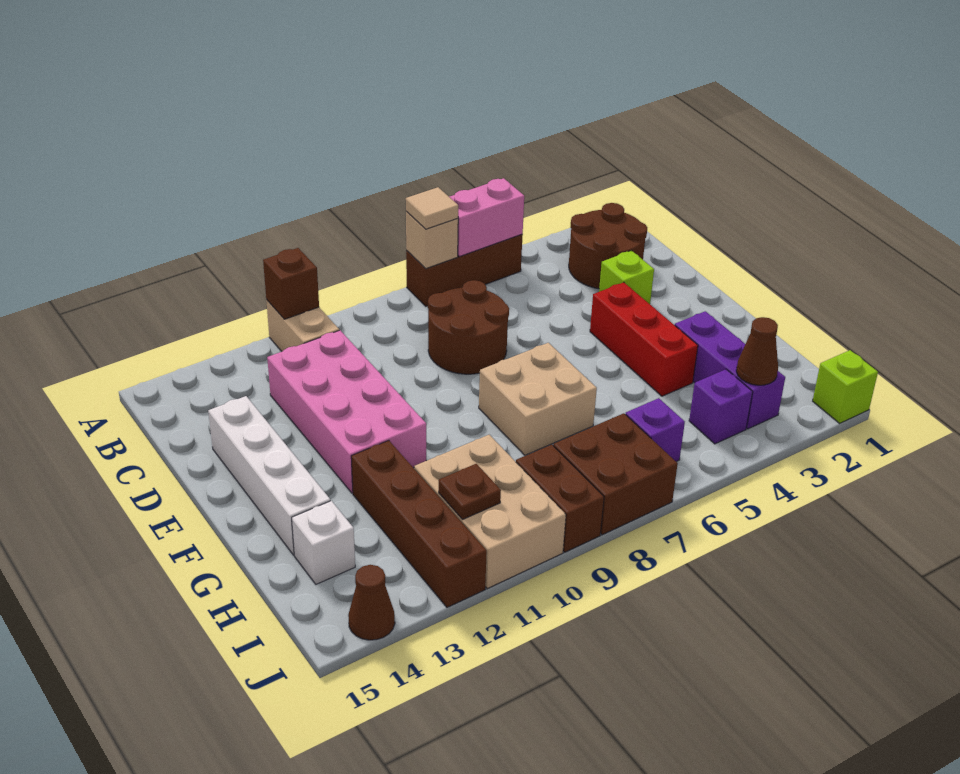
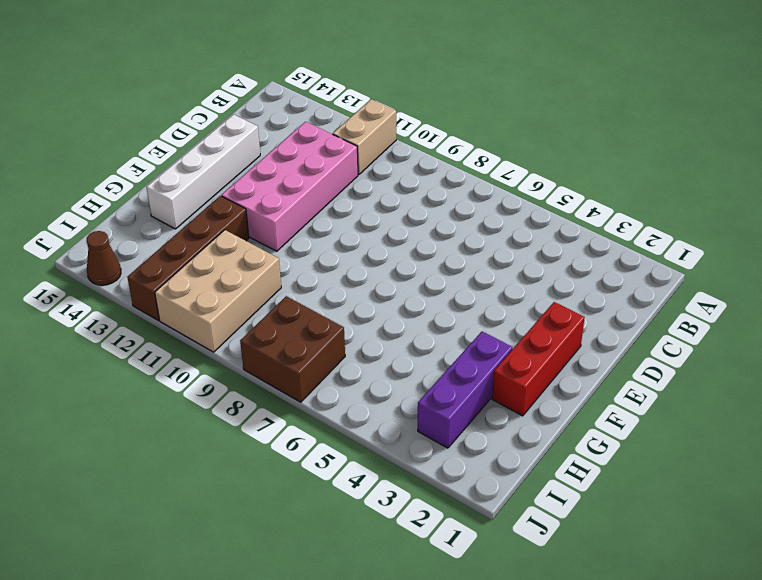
red 1x3 brick [492,302,585,416] -> red 1x3 brick moved to [590,282,698,396]
none -> brown 1x3 brick [406,235,523,306]
none -> brown 2x2 round brick [569,203,647,289]
none -> brown 2x2 round brick [428,280,509,374]

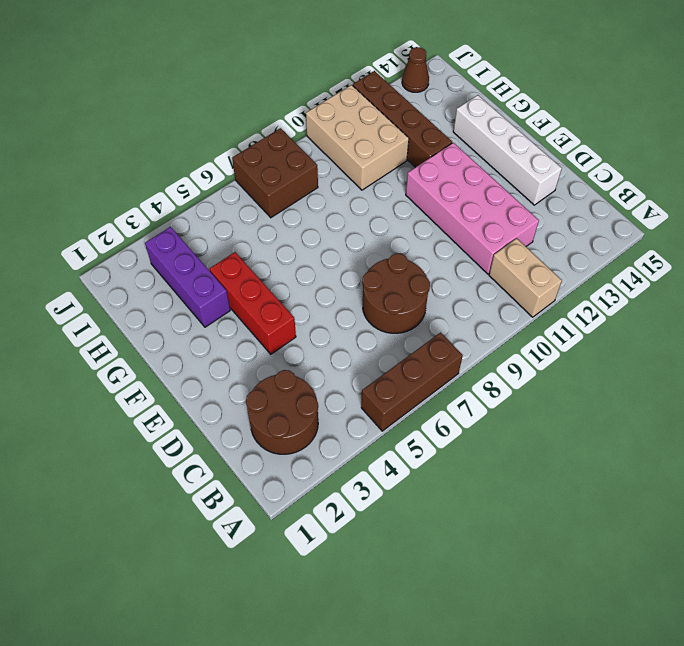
none -> lime 1x1 brick [599,251,654,304]
none -> tan 2x2 brick [479,343,597,455]
none -> white 1x1 brick [292,501,355,584]

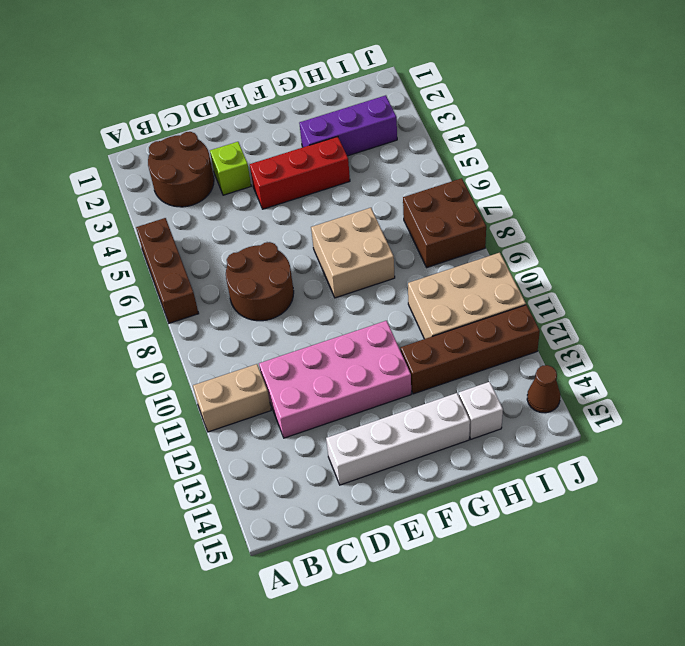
none -> purple 1x1 brick [689,369,753,444]
none -> purple 1x1 brick [626,398,685,462]
none -> brown 1x2 brick [516,444,604,552]

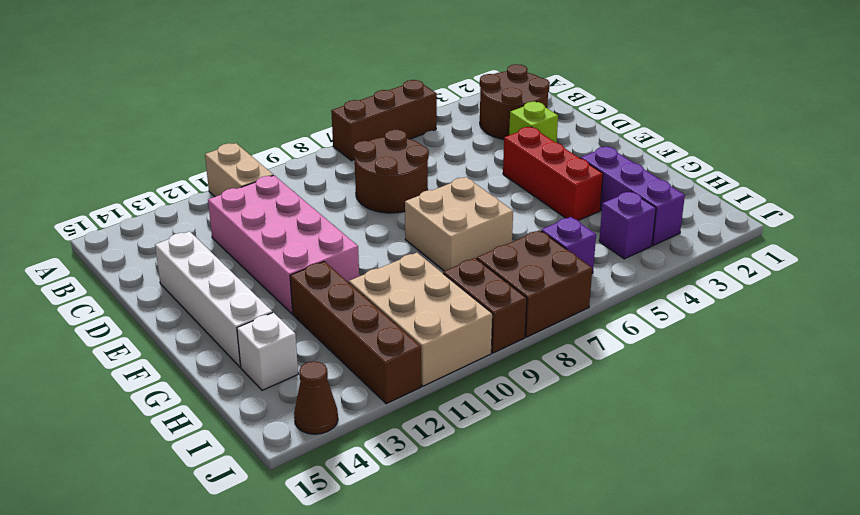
none -> lime 1x1 brick [813,350,878,423]
none -> pink 1x2 brick [450,178,524,257]
none -> tan 1x1 brick [406,211,458,269]

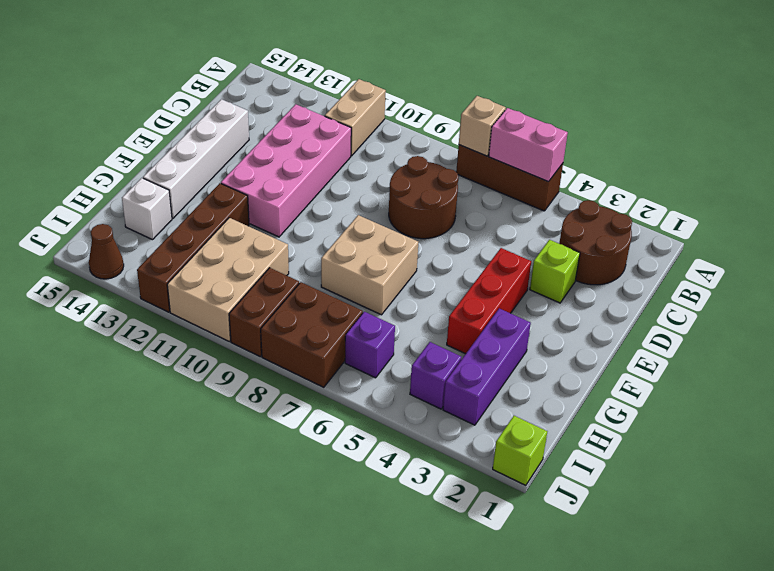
none -> brown 1x1 brick [263,248,319,319]
none -> brown 1x1 cone [736,317,778,385]
none -> brown 1x1 plate [439,464,501,520]

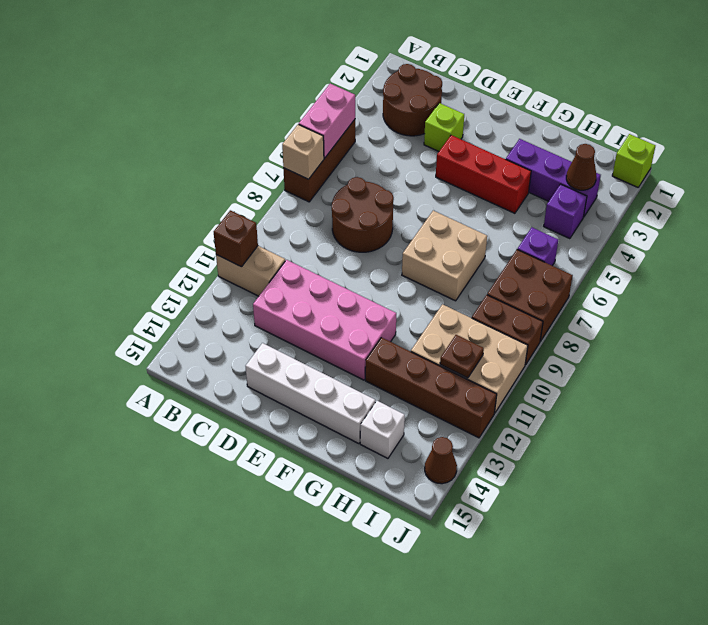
none -> tan 1x1 tile [406,187,458,229]

